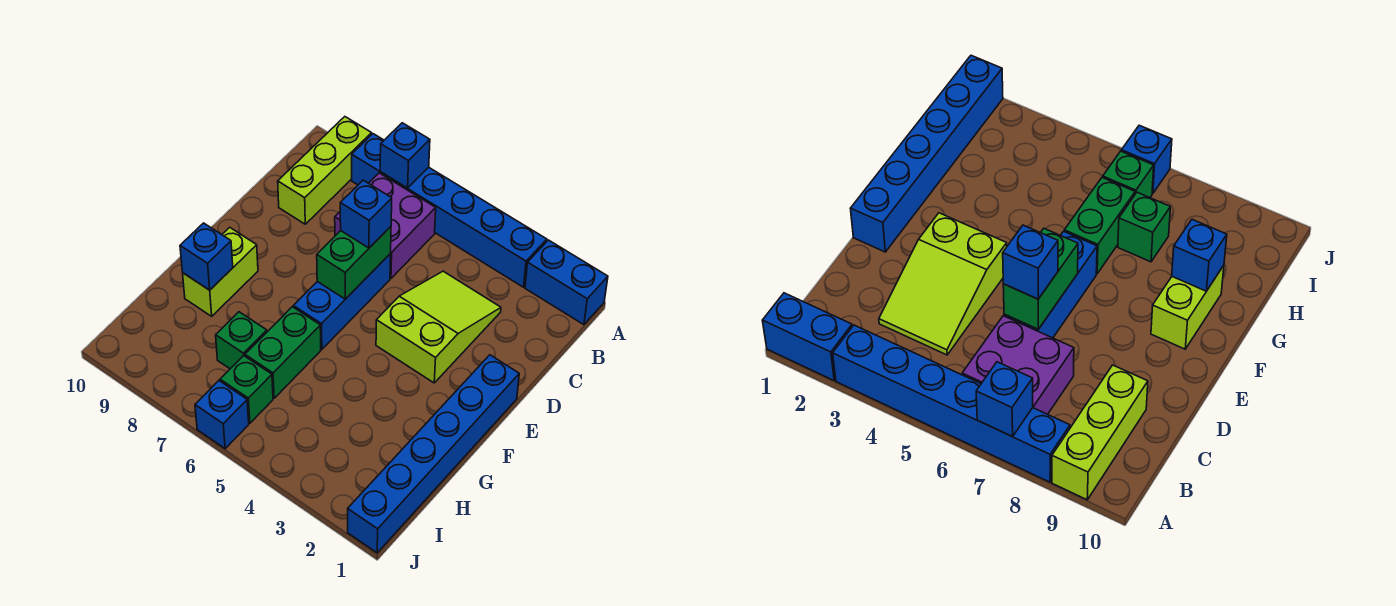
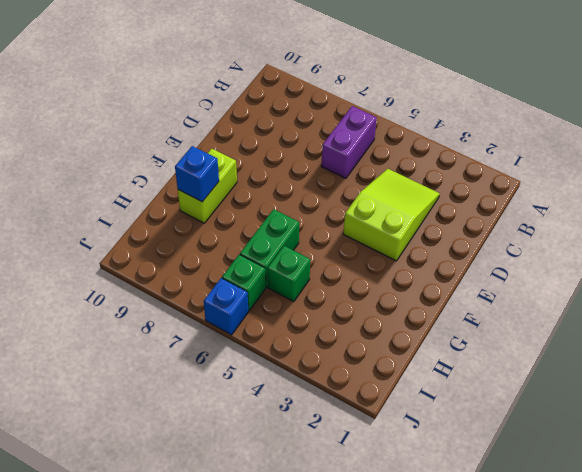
purple 1x2 brick [321,106,377,178] -> purple 2x2 brick [335,173,436,278]
green 1x1 brick [268,246,310,302] -> green 1x1 brick moved to [216,312,267,369]
none -> blue 1x2 brick [525,240,608,325]
none -> blue 1x6 brick [352,134,547,287]
none -> lime 1x3 brick [278,117,372,224]

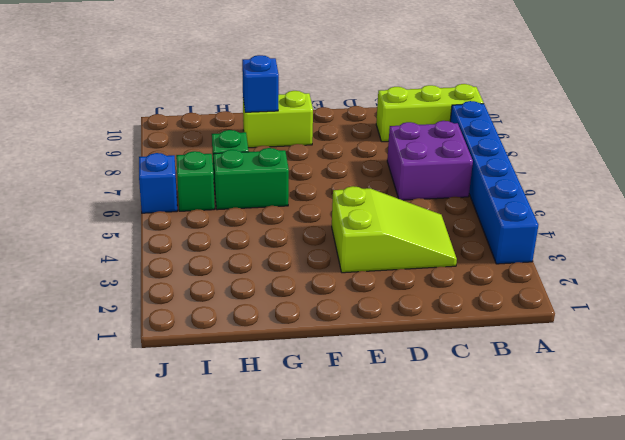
none -> blue 1x2 brick [525,240,608,325]
none -> blue 1x3 brick [293,254,391,349]
none -> blue 1x6 brick [348,355,519,553]

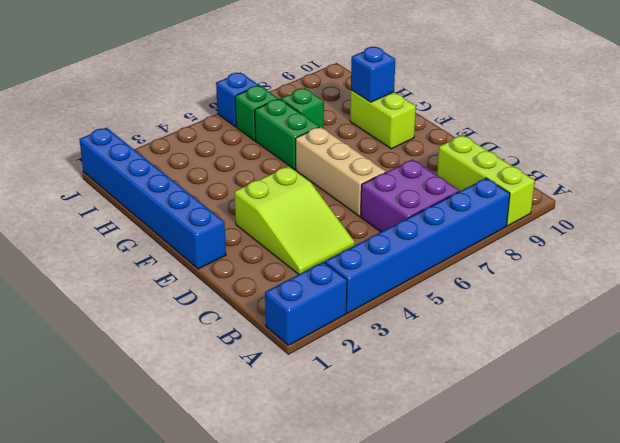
tan 1x3 brick [296,127,386,216] -> blue 1x3 brick [293,254,391,349]
none -> blue 1x1 brick [380,123,430,188]
none -> green 1x2 brick [317,227,391,299]
none -> blue 1x1 brick [340,180,392,248]

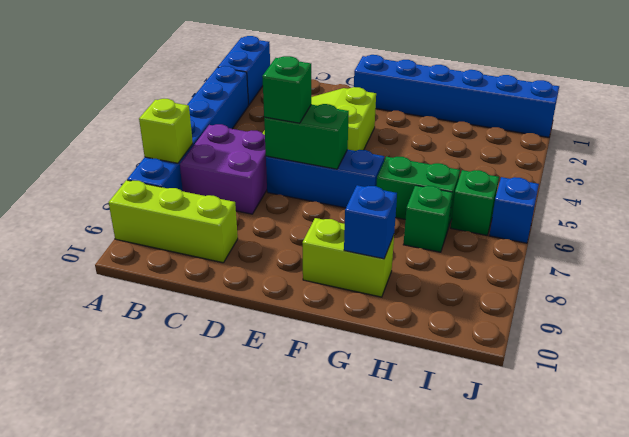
lime 1x1 brick [139,99,193,163] -> blue 1x1 brick [380,123,430,188]
green 1x1 brick [262,56,311,123] -> blue 1x1 brick [340,180,392,248]

